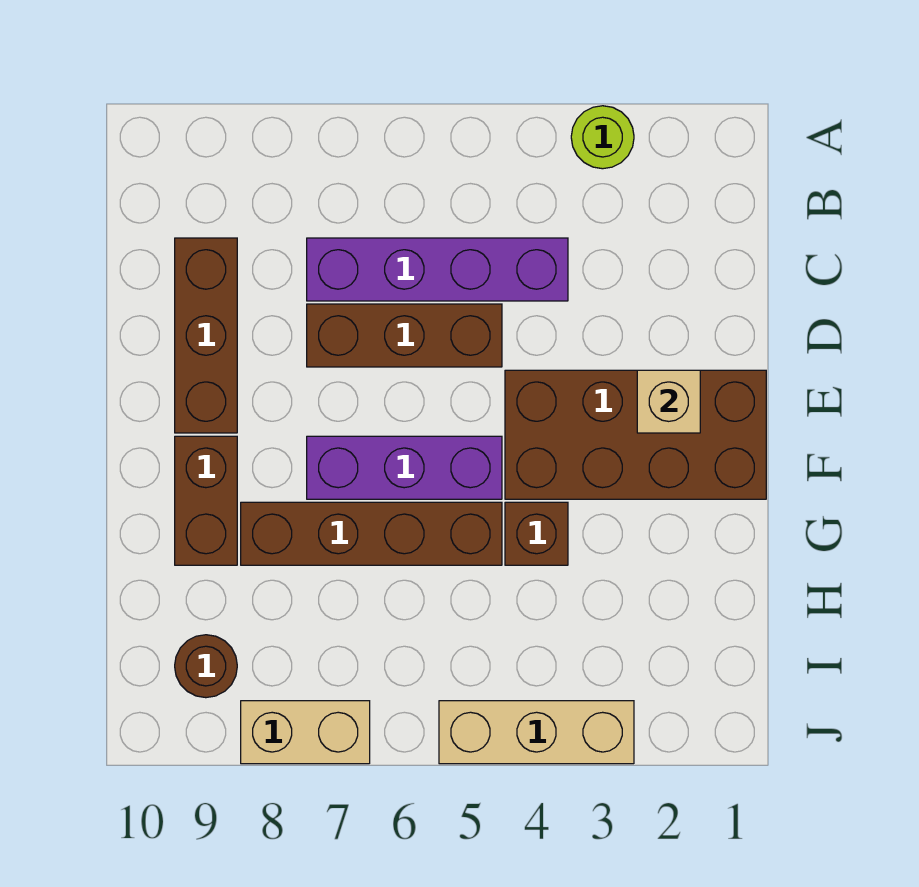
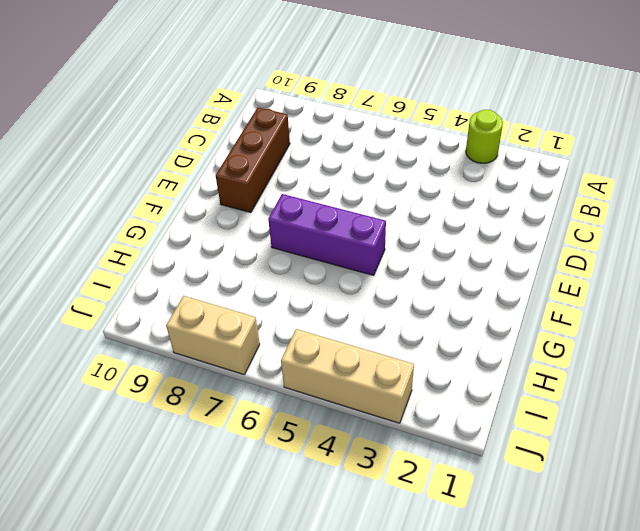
none -> purple 1x4 brick [307,238,568,301]
none -> brown 1x3 brick [307,304,502,367]
none -> brown 2x4 brick [505,370,766,499]

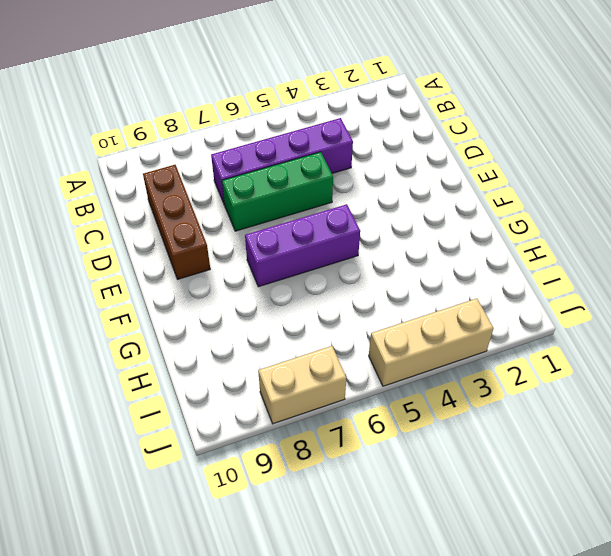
green 1x3 brick [222,152,333,231] -> brown 1x3 brick [307,304,502,367]
none -> lime 1x1 round brick [571,106,634,169]
none -> brown 2x4 brick [505,370,766,499]
none -> brown 1x2 brick [175,436,237,565]

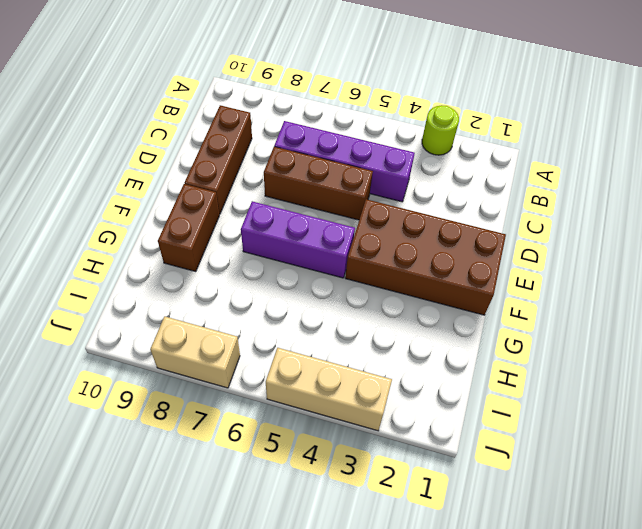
none -> brown 1x1 brick [505,502,568,565]
none -> brown 1x4 brick [241,502,502,565]
none -> brown 1x1 round brick [175,635,237,698]

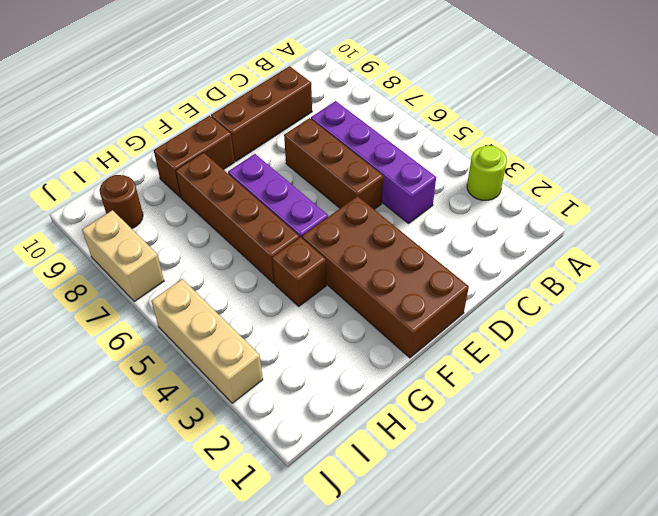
none -> tan 1x1 brick [637,370,700,433]

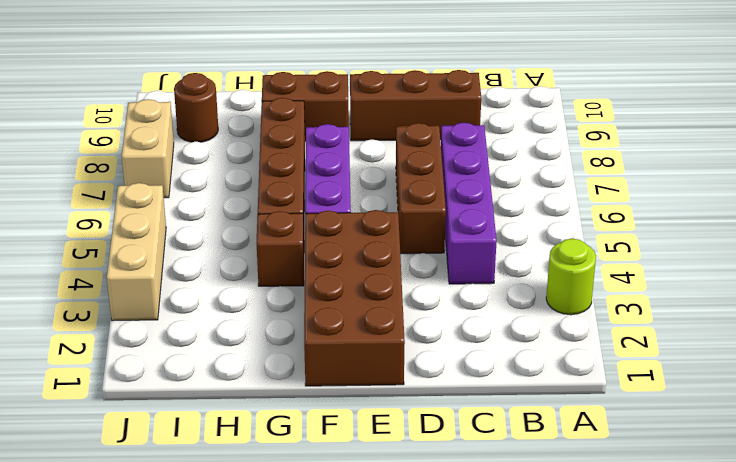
none -> tan 1x1 brick [637,370,700,433]

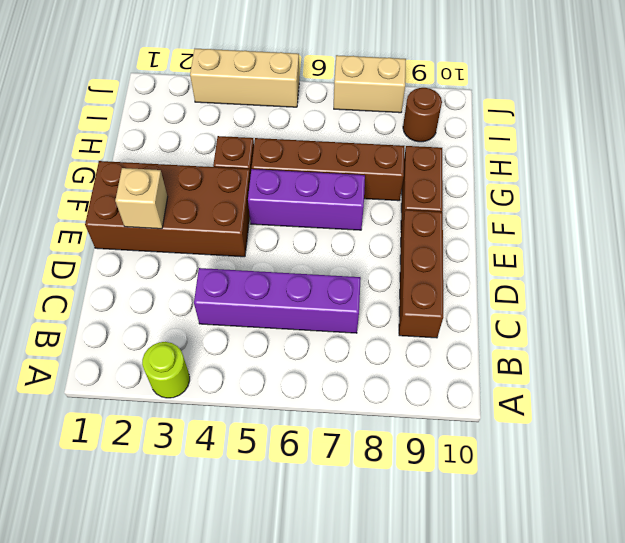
none -> brown 1x3 brick [307,304,502,367]

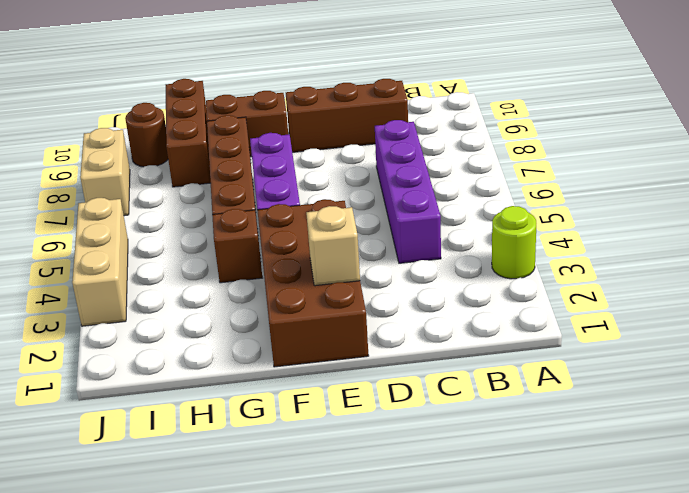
brown 1x3 brick [166,79,211,187] -> brown 1x3 brick moved to [307,304,502,367]

